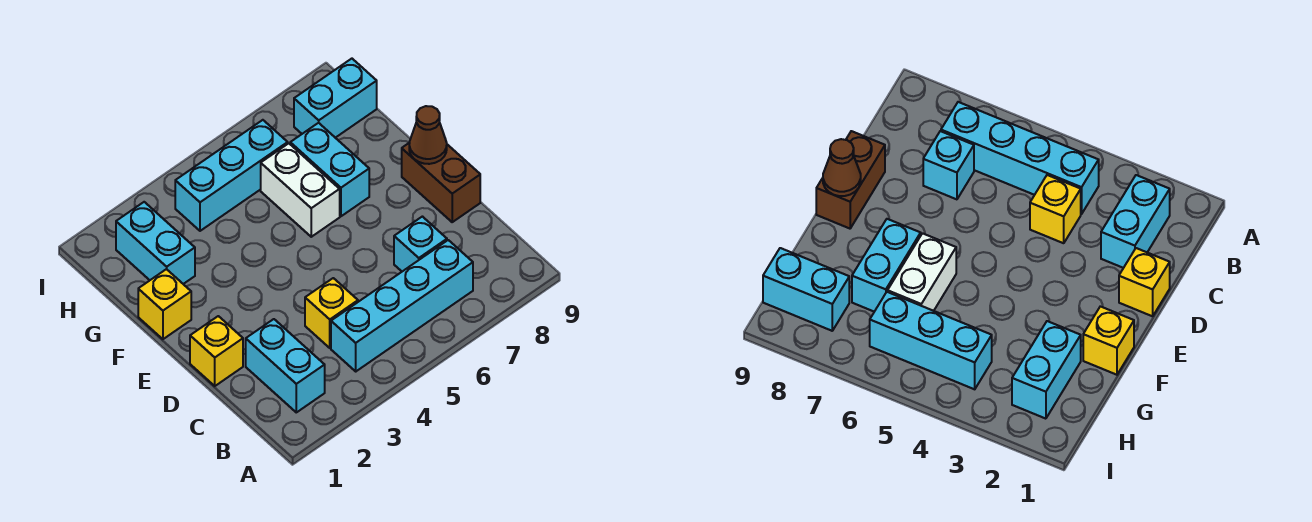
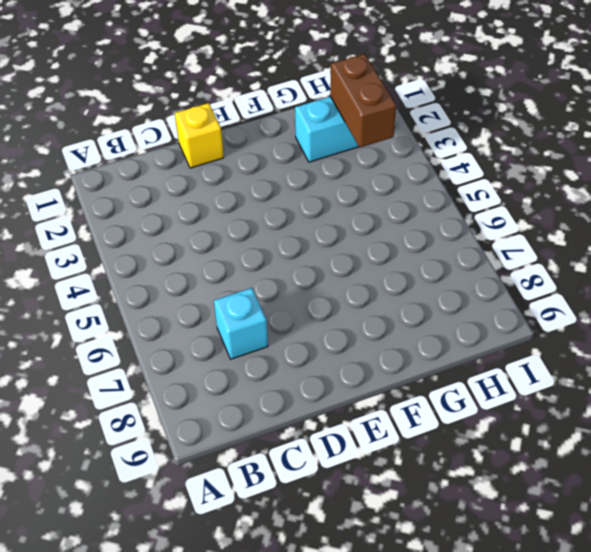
brown 1x2 brick [330,54,396,147] -> brown 1x2 brick turned to [402,143,480,222]
none -> cyan 1x2 brick [246,319,325,412]
none -> cyan 1x4 brick [331,240,473,371]
none -> yellow 1x1 brick [305,278,358,348]

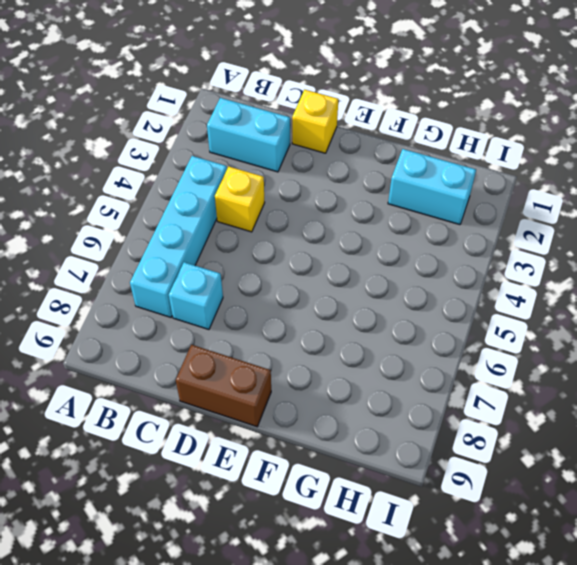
none -> yellow 1x1 brick [138,269,191,339]
none -> white 1x2 brick [261,143,340,237]
none -> cyan 1x2 brick [290,123,369,216]

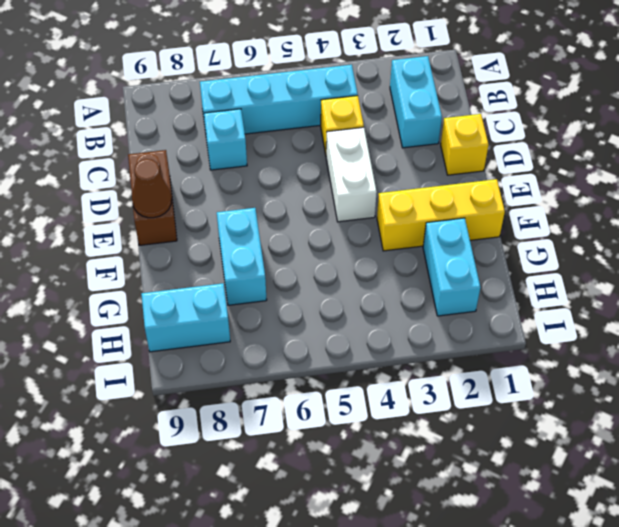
white 1x2 brick [326,127,377,222] -> white 1x2 brick moved to [261,143,340,237]
yellow 1x3 brick [377,179,505,251] -> yellow 1x1 brick [138,269,191,339]
none -> cyan 1x3 brick [175,120,288,231]

